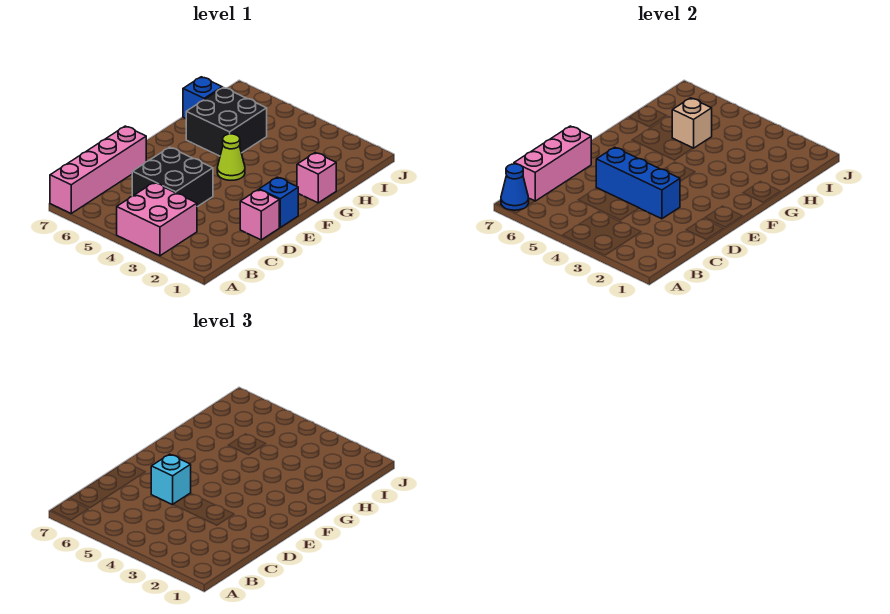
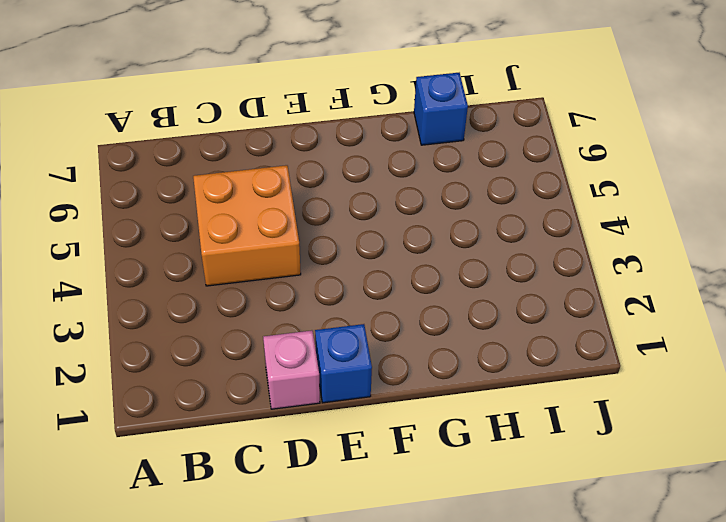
orange 2x2 brick [193,165,301,286] -> black 2x2 brick [132,147,213,207]
none -> pink 2x2 brick [117,183,197,256]
none -> pink 1x4 brick [50,126,146,213]
none -> lime 1x1 cone [217,134,245,180]

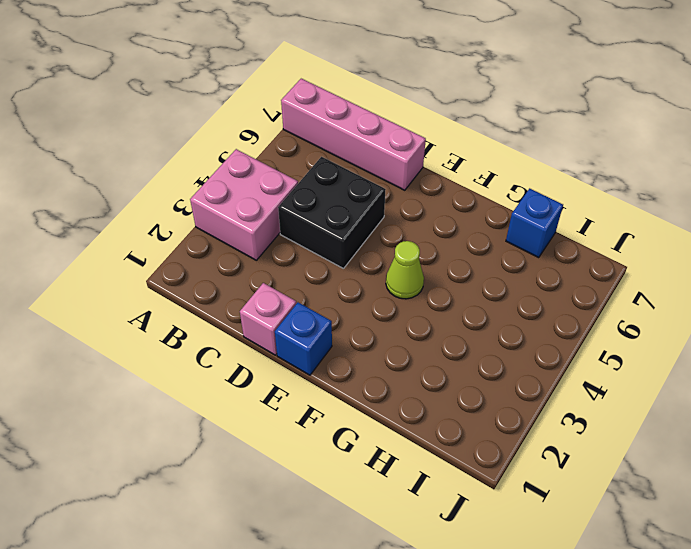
none -> pink 1x1 brick [297,153,336,203]
none -> black 2x2 brick [186,87,267,156]
none -> blue 1x1 cone [501,164,529,210]

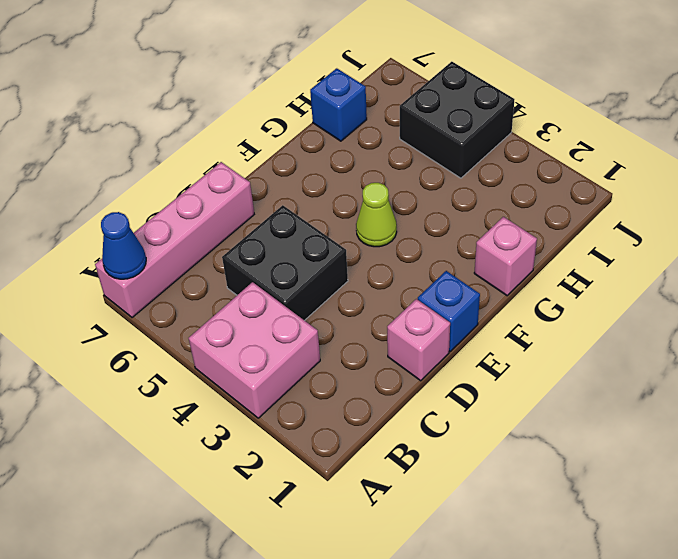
black 2x2 brick [400,62,515,178] -> black 2x2 brick moved to [186,87,267,156]
none -> pink 1x3 brick [514,126,591,201]
none -> blue 1x3 brick [596,147,680,219]
none -> tan 1x1 brick [672,98,712,148]

